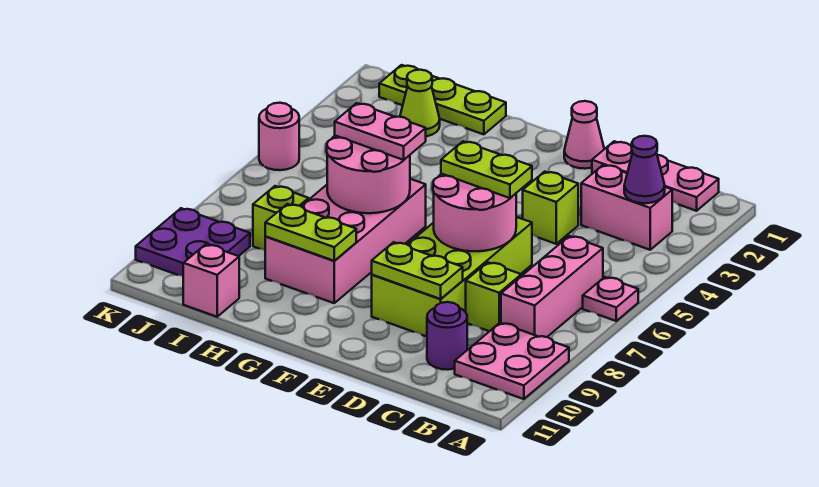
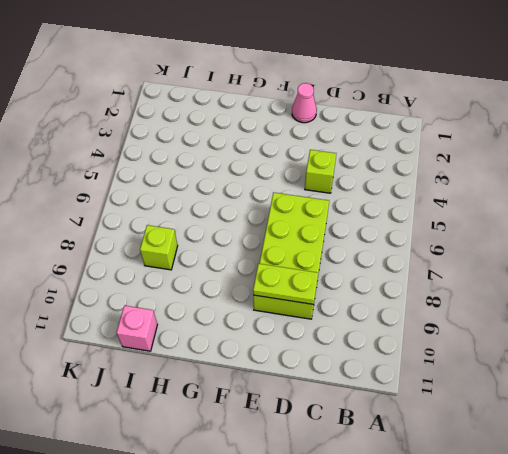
none -> pink 1x1 plate [583,277,638,321]
none -> pink 2x2 plate [455,323,569,399]
none -> pink 1x3 plate [592,141,719,211]

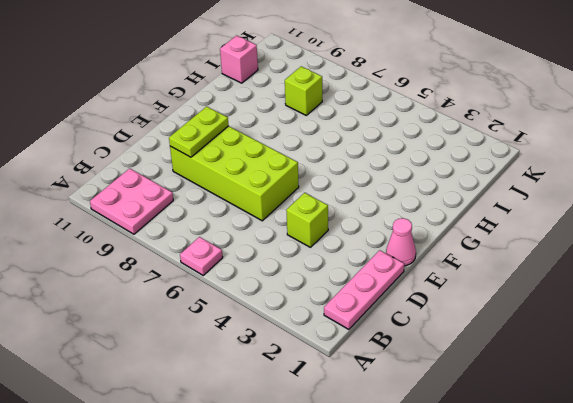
none -> pink 1x2 brick [581,165,672,250]
none -> pink 1x3 brick [501,236,603,337]
none -> lime 1x1 brick [466,262,521,331]

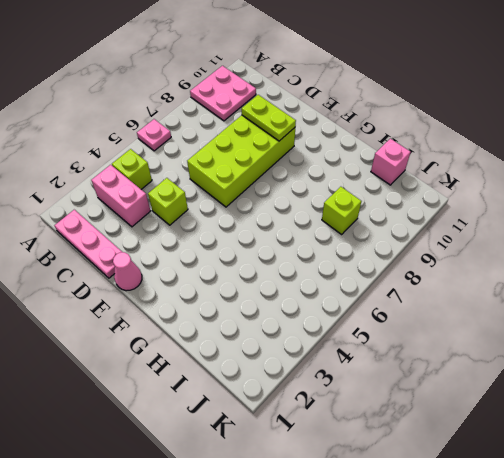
lime 1x1 brick [112,149,152,189] -> lime 1x1 brick moved to [466,262,521,331]
none -> pink 1x3 brick [501,236,603,337]
none -> purple 1x1 round brick [427,302,467,370]
none -> pink 2x4 brick [265,179,426,303]

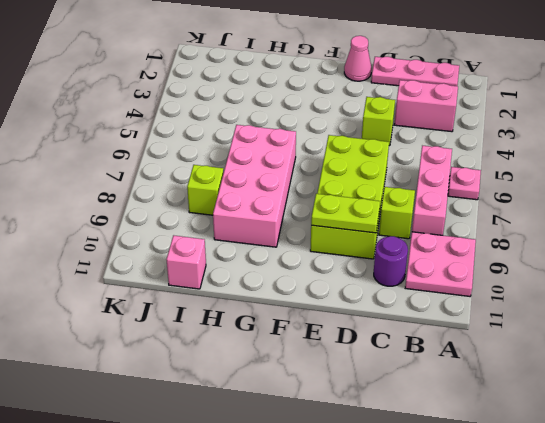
none -> lime 1x3 plate [379,65,506,134]
none -> lime 1x1 cone [400,70,440,136]
none -> purple 2x2 plate [136,208,250,276]

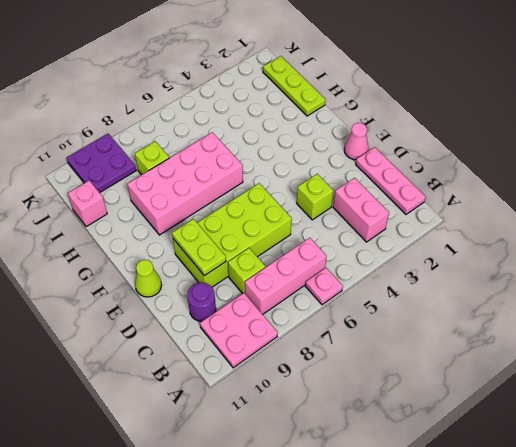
lime 1x1 cone [135,260,162,297] -> lime 1x1 cone moved to [400,70,440,136]
none -> pink 1x1 round brick [259,103,299,170]
none -> purple 1x1 cone [624,136,665,203]
none -> pink 2x2 round brick [433,174,516,251]

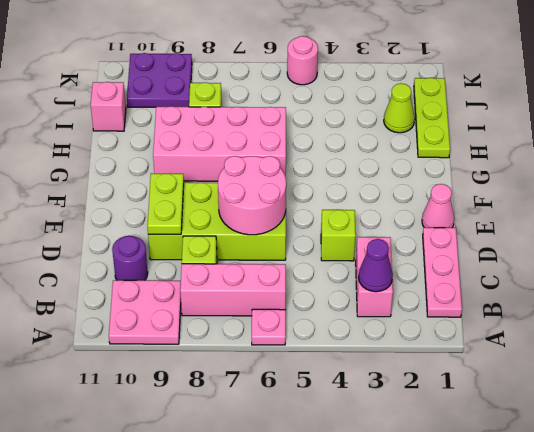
none -> pink 2x2 round brick [327,136,410,213]
none -> lime 1x2 plate [265,204,356,261]
none -> lime 1x2 plate [441,141,532,198]

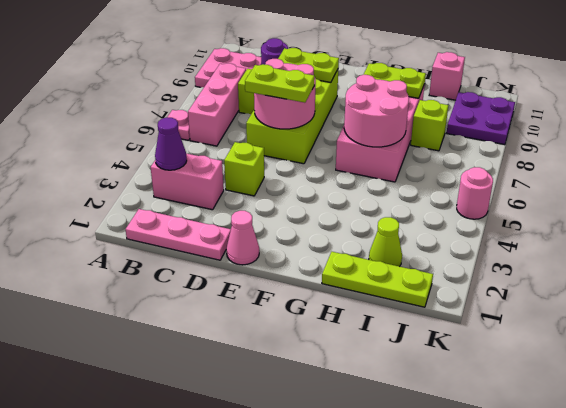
none -> pink 1x2 plate [335,103,426,160]

